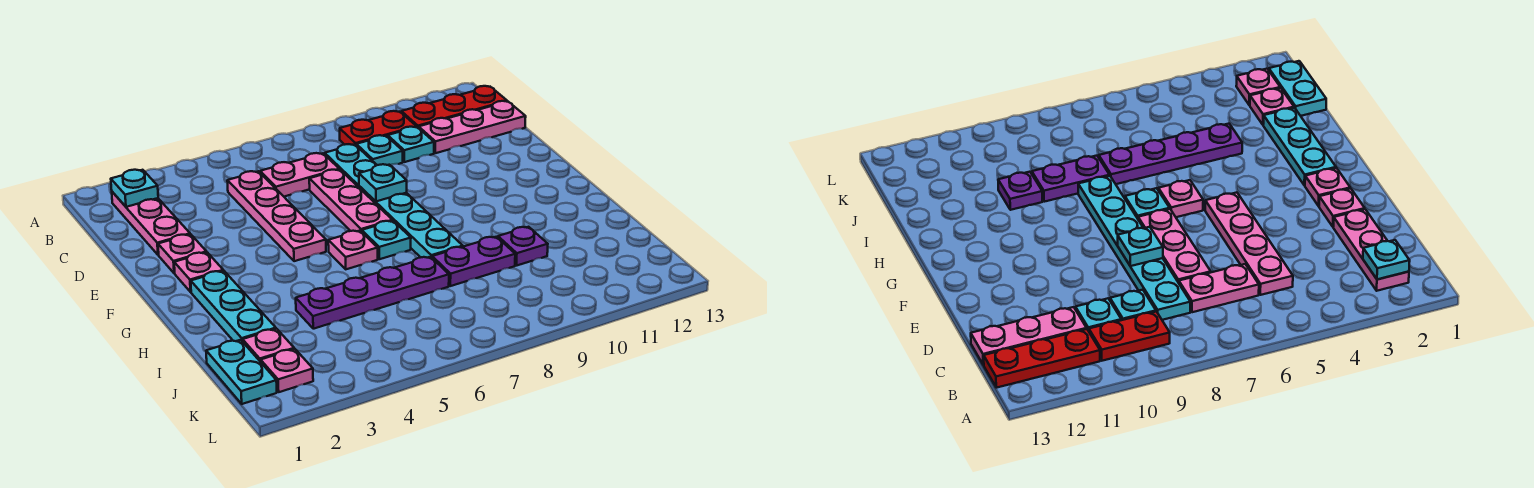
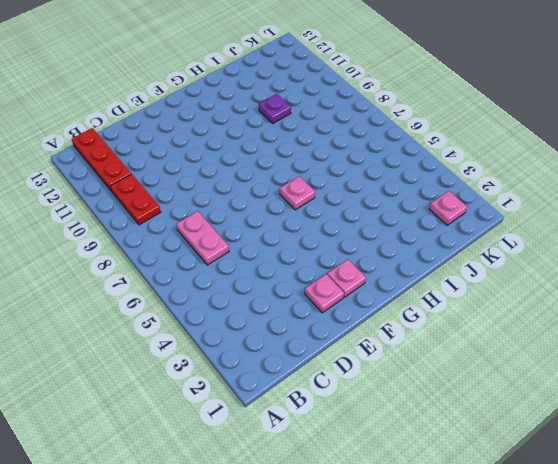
none -> pink 1x3 plate [112,192,190,255]
none -> pink 1x4 plate [227,171,326,261]
none -> cyan 1x6 plate [325,144,463,258]

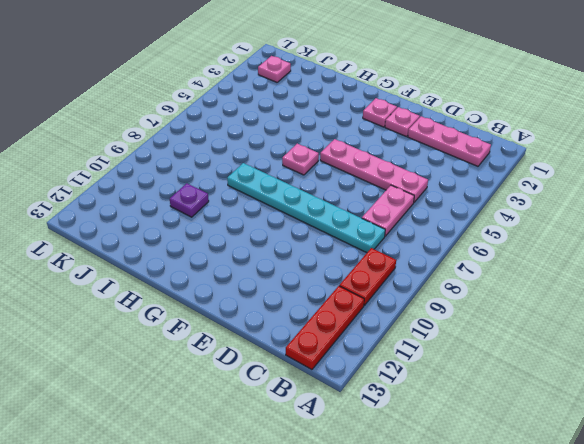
none -> cyan 1x1 plate [356,135,403,165]
none -> cyan 1x1 plate [388,127,434,162]
none -> pink 1x3 plate [419,101,526,153]

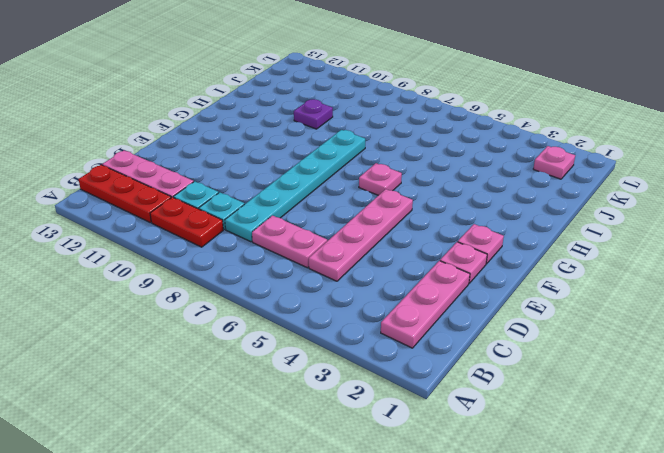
none -> pink 1x3 plate [309,170,392,232]
none -> cyan 1x3 plate [191,271,276,342]
none -> cyan 1x1 plate [362,221,411,259]

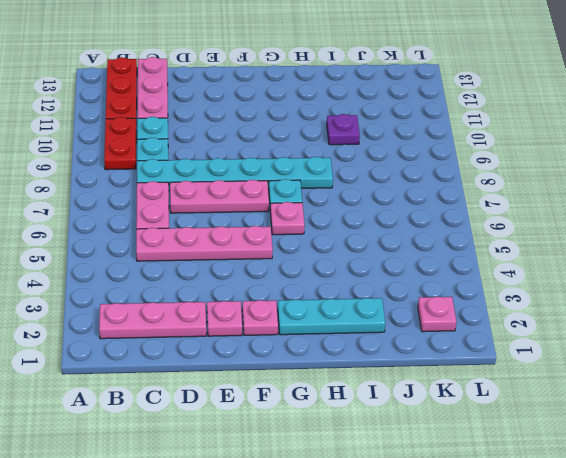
none -> purple 1x4 plate [296,257,449,329]
none -> purple 1x2 plate [432,237,515,286]
none -> cyan 1x2 plate [206,340,277,404]

